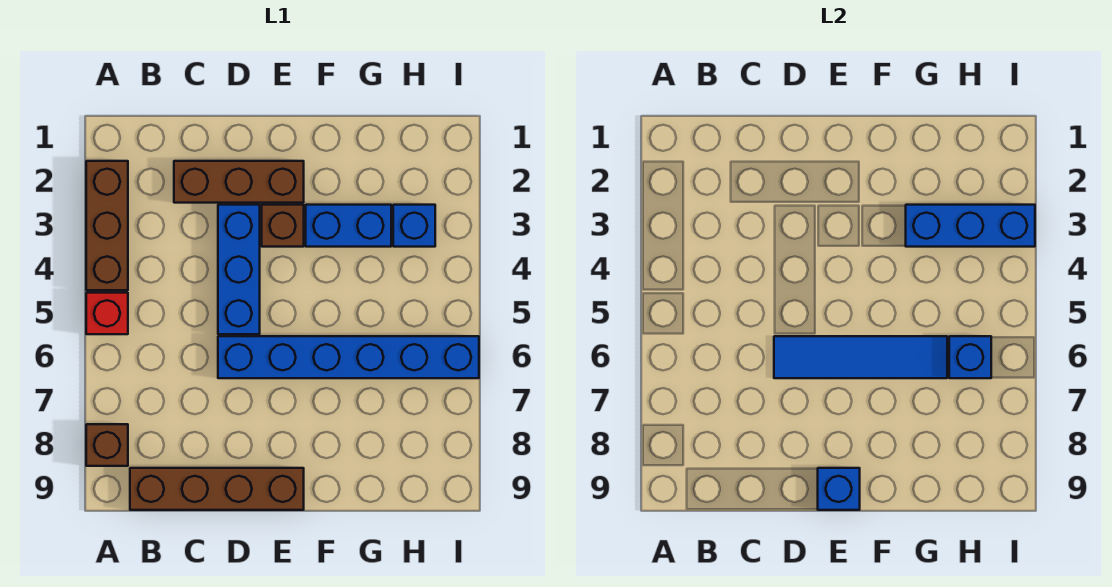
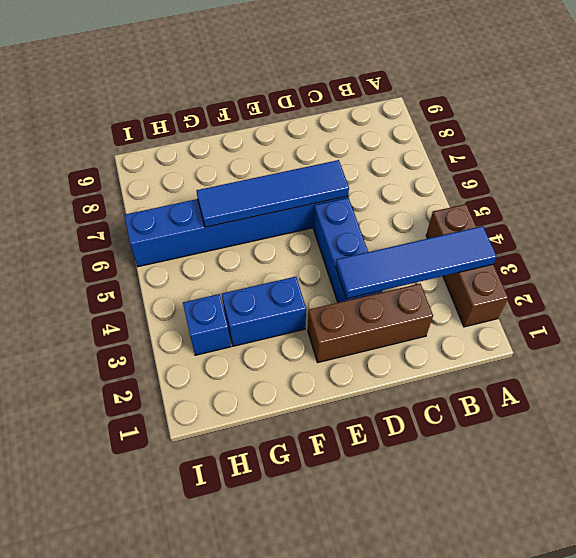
blue 1x4 tile [336,226,497,299] -> none
none -> red 1x1 brick [86,293,128,334]
none -> brown 1x1 brick [86,424,128,466]
none -> brown 1x4 brick [130,468,304,510]

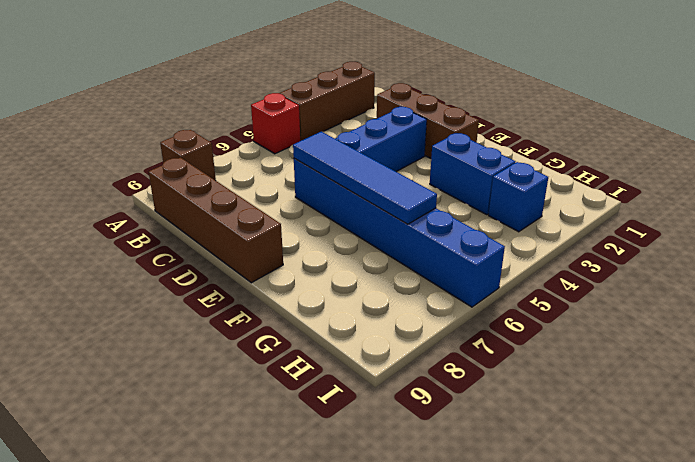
none -> brown 1x1 brick [262,205,304,247]
none -> blue 1x1 brick [818,468,860,510]
none -> blue 1x3 brick [906,205,1035,247]

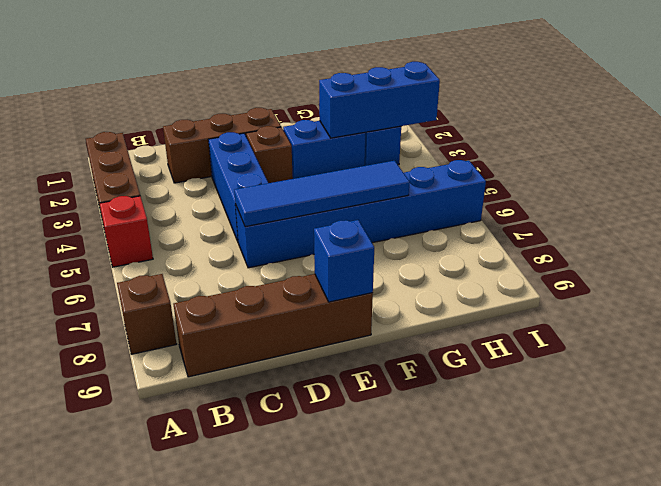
none -> blue 1x1 brick [949,336,991,378]

